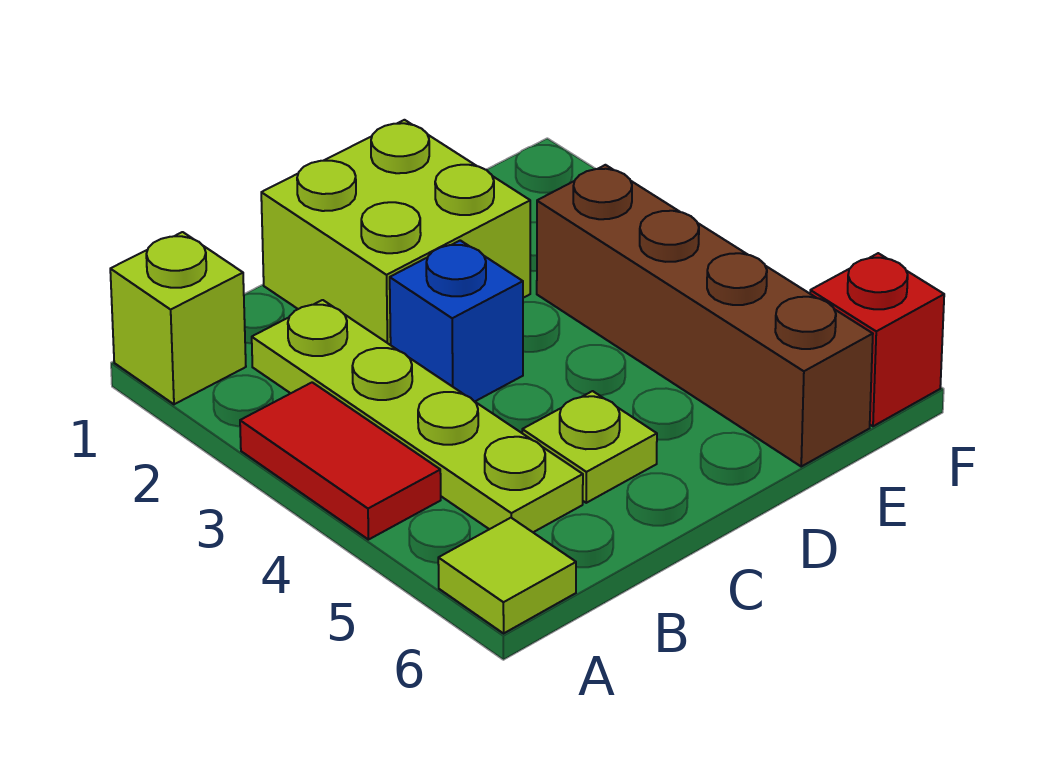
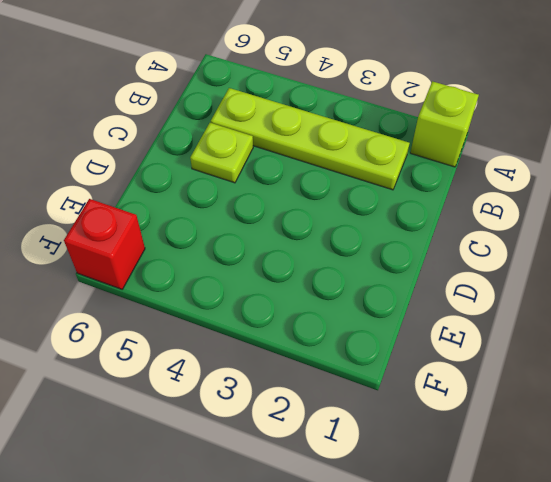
none -> red 1x2 tile [240,382,441,540]
none -> lime 1x1 tile [438,518,576,633]

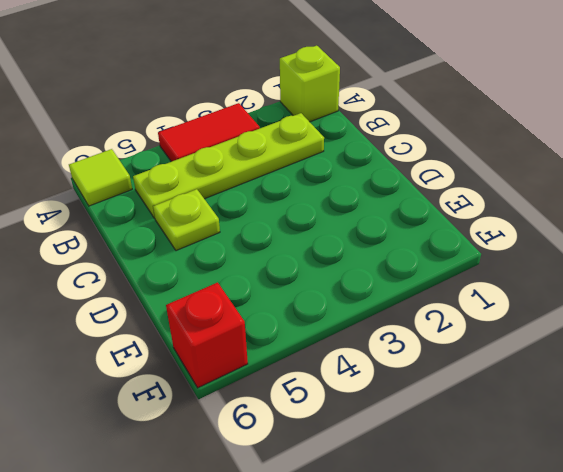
none -> lime 2x2 brick [261,120,530,345]
none -> blue 1x1 brick [390,240,523,402]

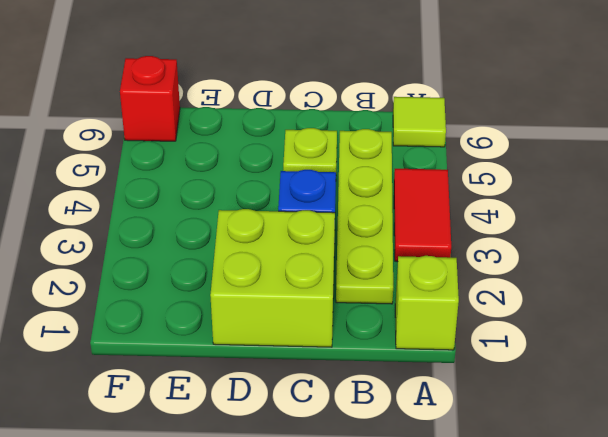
none -> brown 1x4 brick [537,165,873,466]

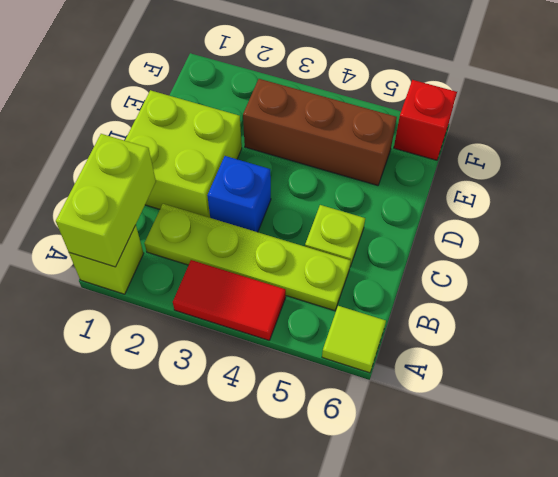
lime 1x2 brick [56,134,156,267] -> none
brown 1x3 brick [243,79,397,186] -> brown 1x4 brick [537,165,873,466]

